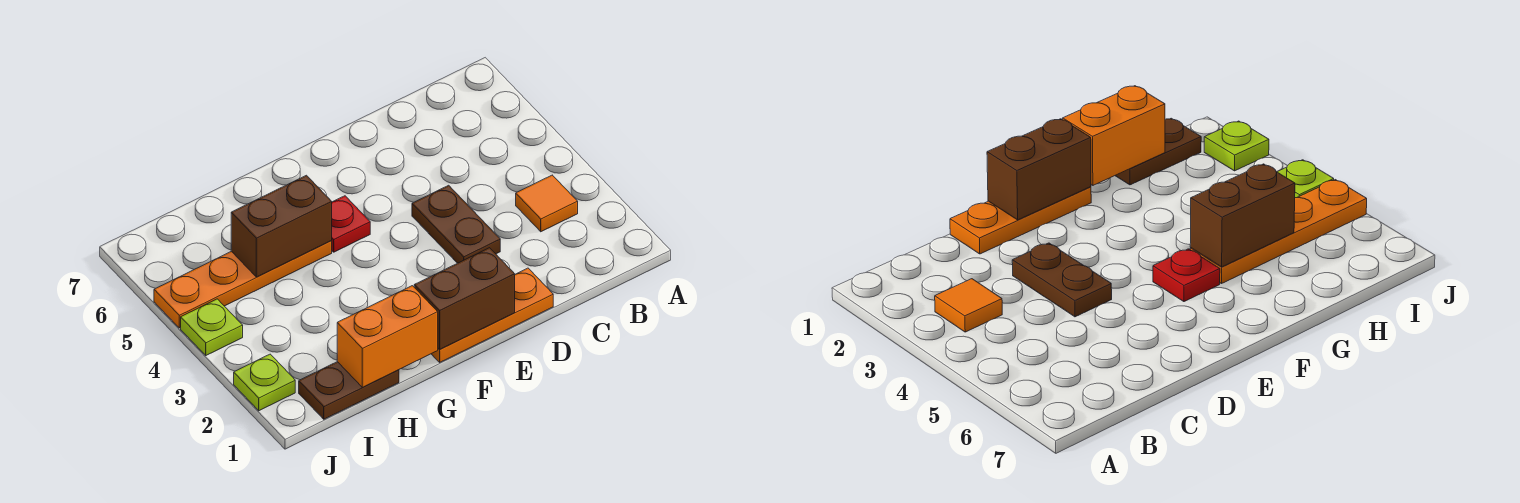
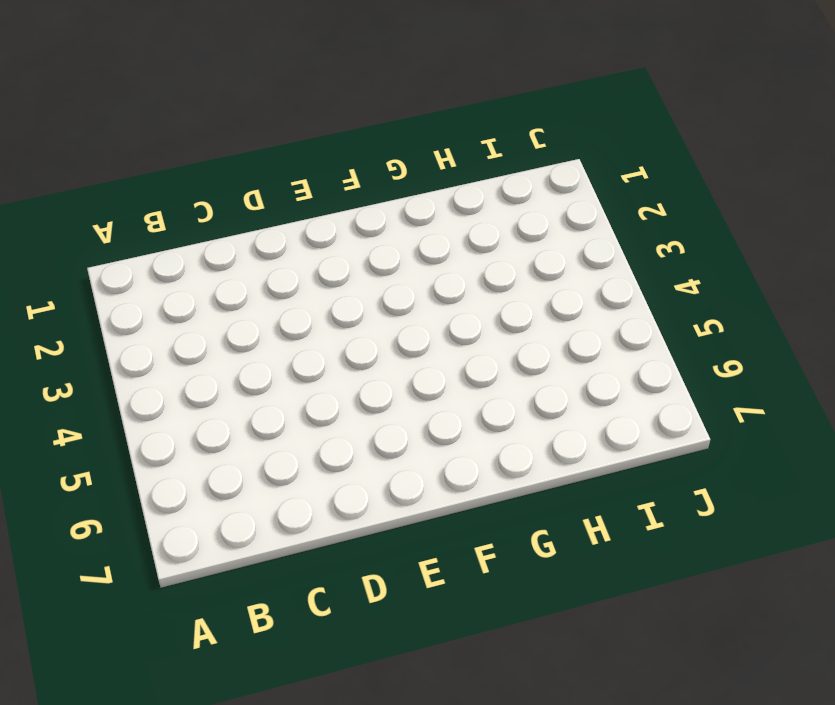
none -> orange 1x1 tile [516,175,578,232]
none -> orange 1x3 plate [432,268,553,362]

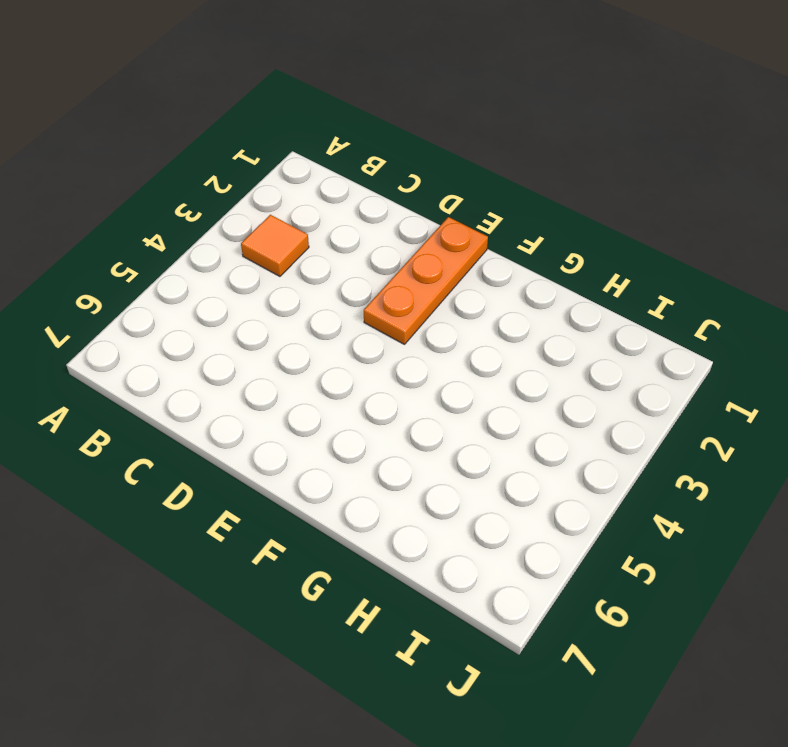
orange 1x3 plate [364,217,488,344] -> orange 1x3 plate turned to [432,268,553,362]
none -> brown 1x2 plate [412,185,500,263]
none -> red 1x1 plate [331,196,370,252]

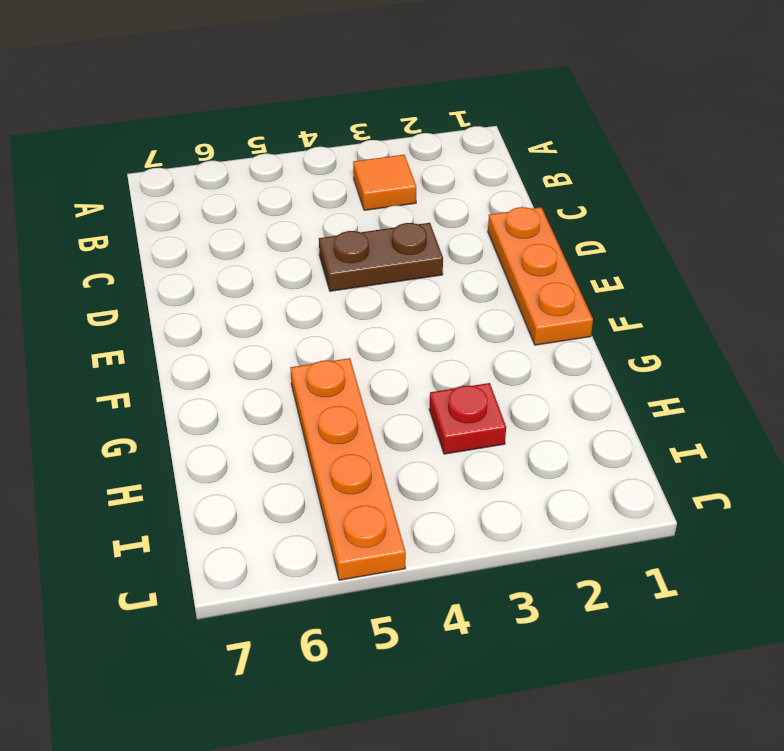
red 1x1 plate [429,383,506,454] -> red 1x1 plate moved to [331,196,370,252]
none -> brown 1x2 plate [299,362,399,419]
none -> lime 1x1 plate [234,354,295,411]

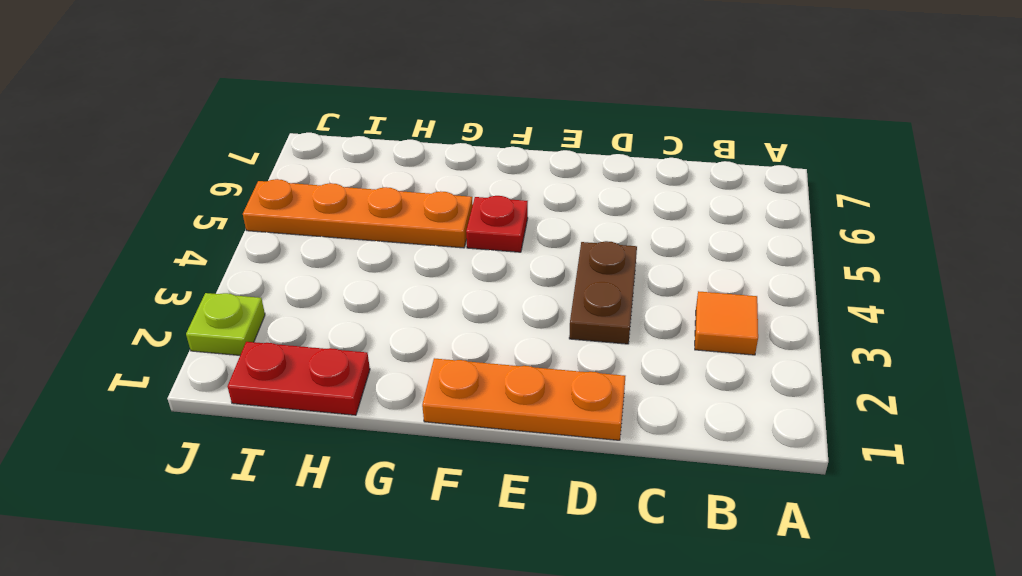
red 1x2 plate [227,342,370,415] -> brown 1x2 plate [299,362,399,419]
none -> lime 1x1 plate [181,299,243,355]
none -> brown 1x2 brick [414,248,515,350]

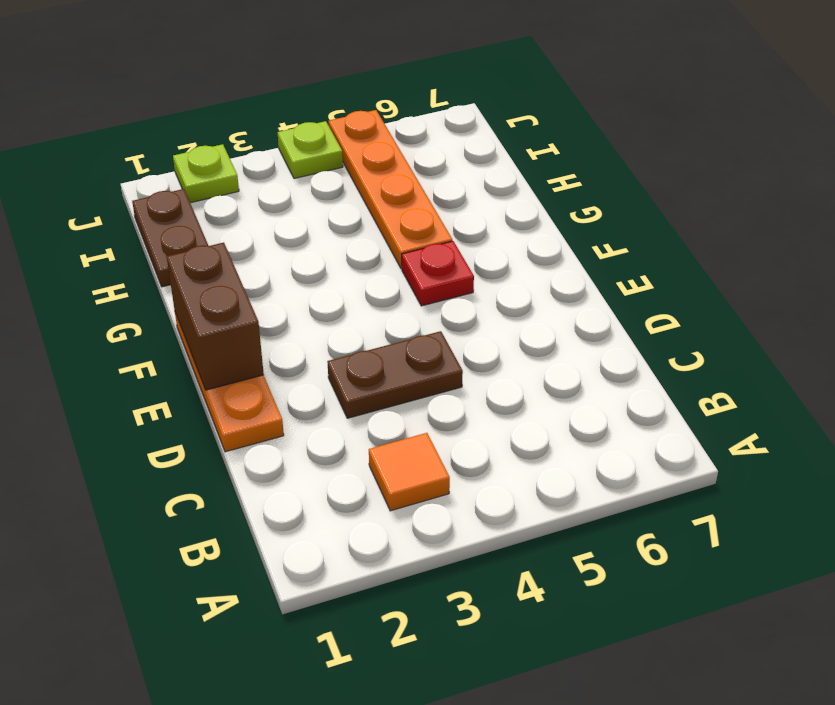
none -> orange 1x2 brick [337,286,438,387]
none -> brown 1x2 brick [231,175,332,277]

